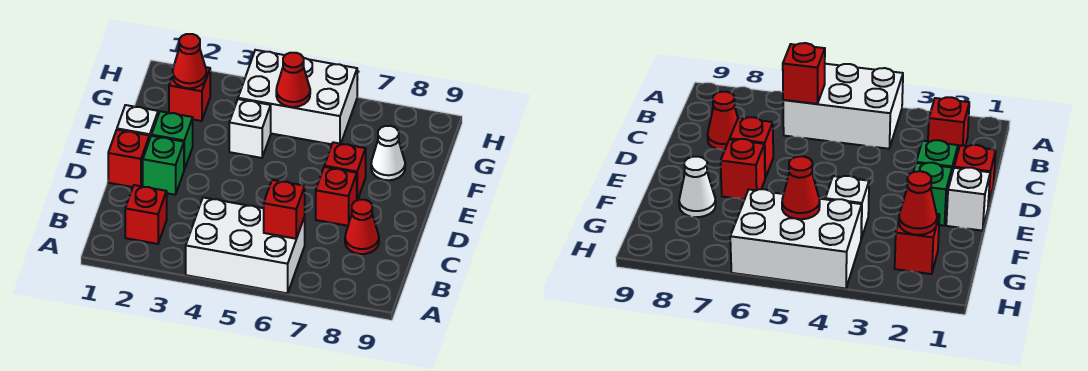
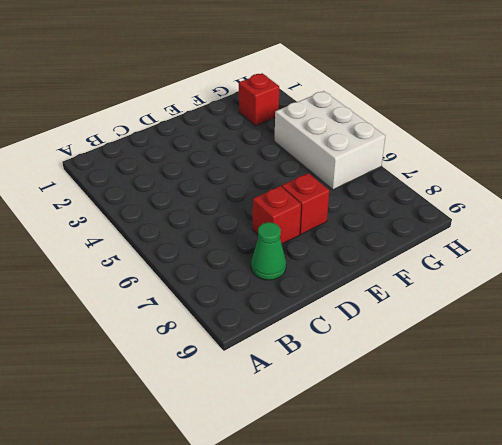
green 1x1 cone [251,222,286,280] -> red 1x1 cone [345,200,379,254]
none -> white 2x3 brick [186,198,305,293]
none -> red 1x1 brick [125,185,167,244]
none -> red 1x1 brick [108,130,149,187]

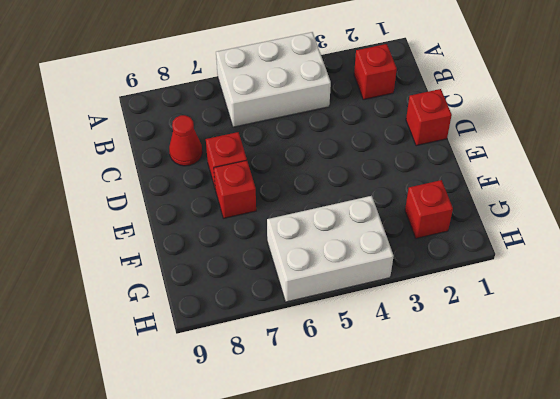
none -> green 1x1 brick [143,136,184,195]
none -> white 1x1 brick [117,105,158,140]
none -> green 1x1 brick [151,111,193,170]

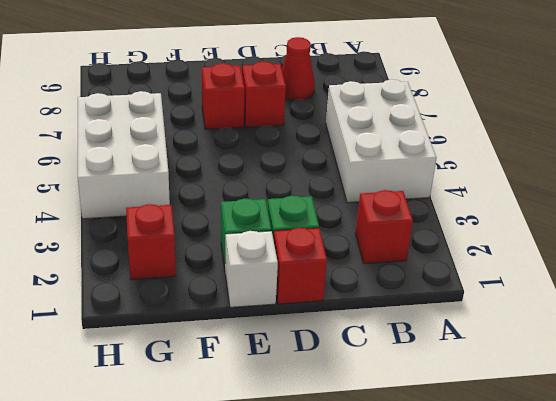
none -> white 1x1 brick [229,99,271,158]
none -> white 1x1 cone [371,126,405,180]
none -> red 1x1 brick [264,180,305,239]

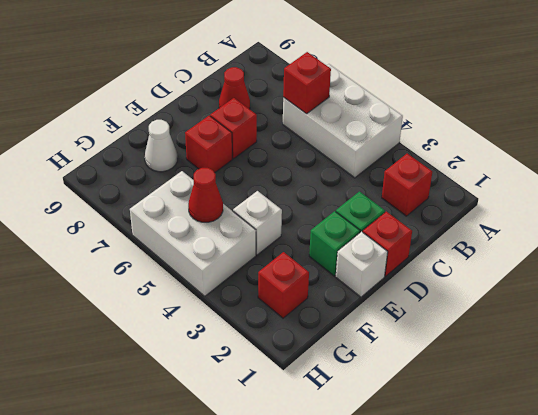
none -> red 1x1 cone [173,34,206,88]

